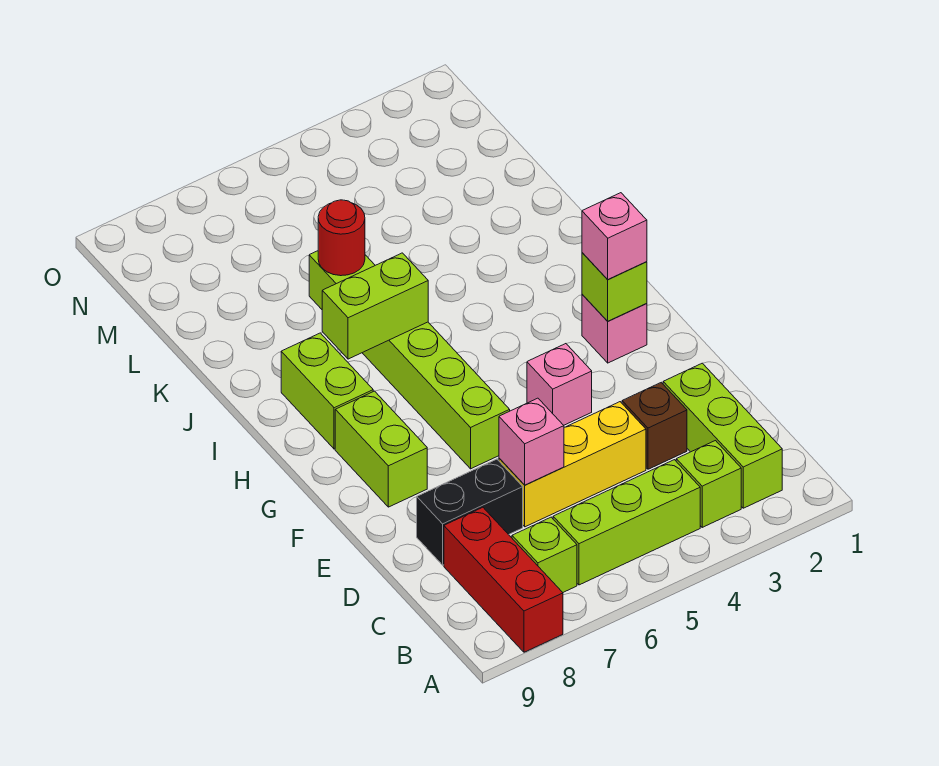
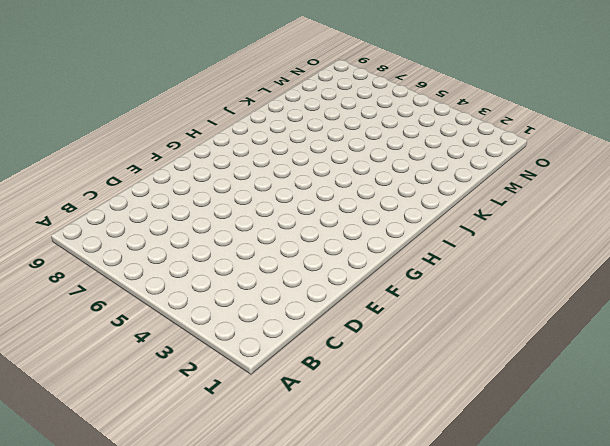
none -> red 1x3 brick [444,507,563,652]
none -> lime 1x3 brick [663,363,782,508]
none -> lime 1x1 brick [676,441,741,527]

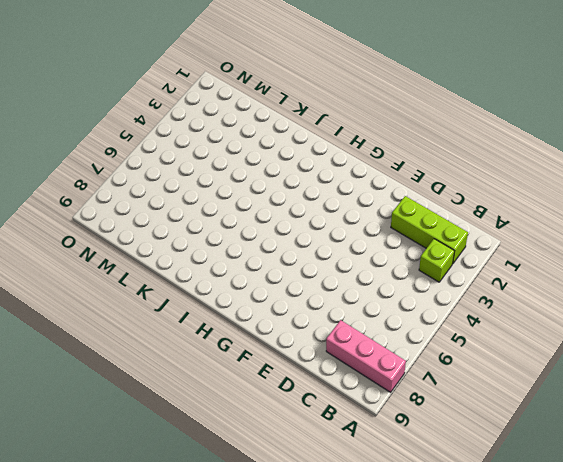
pink 1x3 brick [326,320,406,392] -> red 1x3 brick [444,507,563,652]
none -> lime 1x3 brick [553,460,700,585]
none -> lime 1x1 brick [512,517,577,592]
none -> brown 1x1 brick [622,383,687,469]

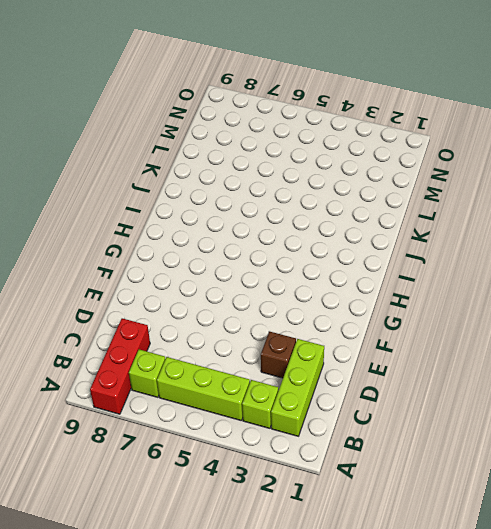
none -> yellow 1x3 brick [499,402,646,527]
none -> black 1x2 brick [417,459,523,565]
none -> pink 1x1 brick [527,344,592,425]

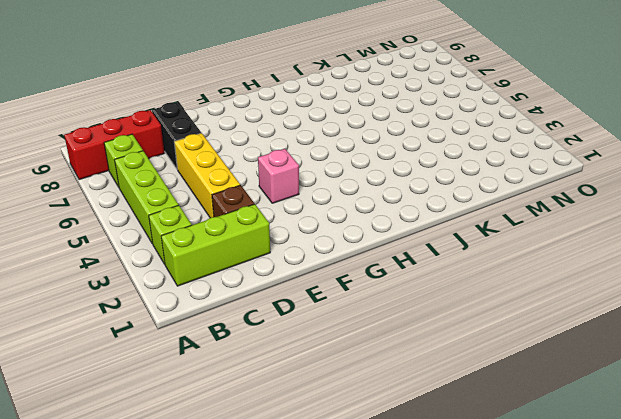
none -> lime 1x6 brick [309,251,510,469]
none -> lime 1x2 brick [335,391,427,507]
none -> pink 1x1 brick [582,294,647,363]

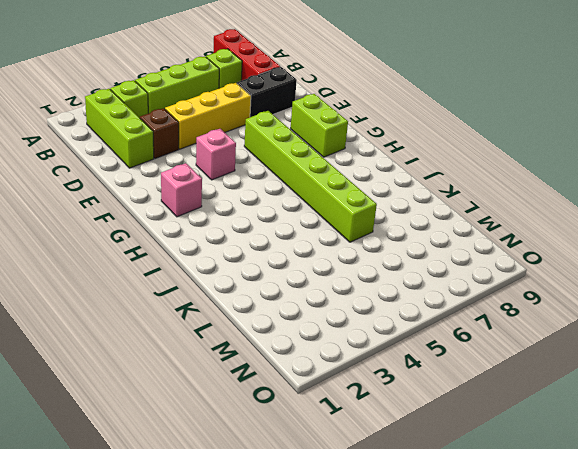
none -> lime 1x2 brick [281,333,373,449]
none -> pink 1x1 brick [499,398,564,485]
none -> lime 1x1 brick [582,253,647,321]

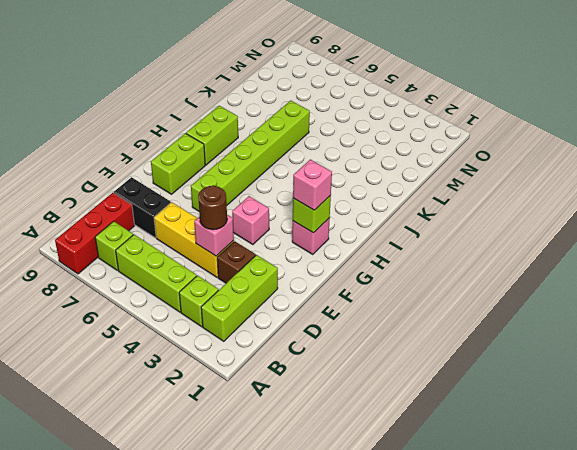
pink 1x1 brick [194,215,234,256] -> pink 1x1 brick moved to [499,398,564,485]
brown 1x1 round brick [198,185,227,230] -> none
none -> lime 1x2 brick [322,253,428,359]
none -> red 1x1 round brick [318,200,365,276]

